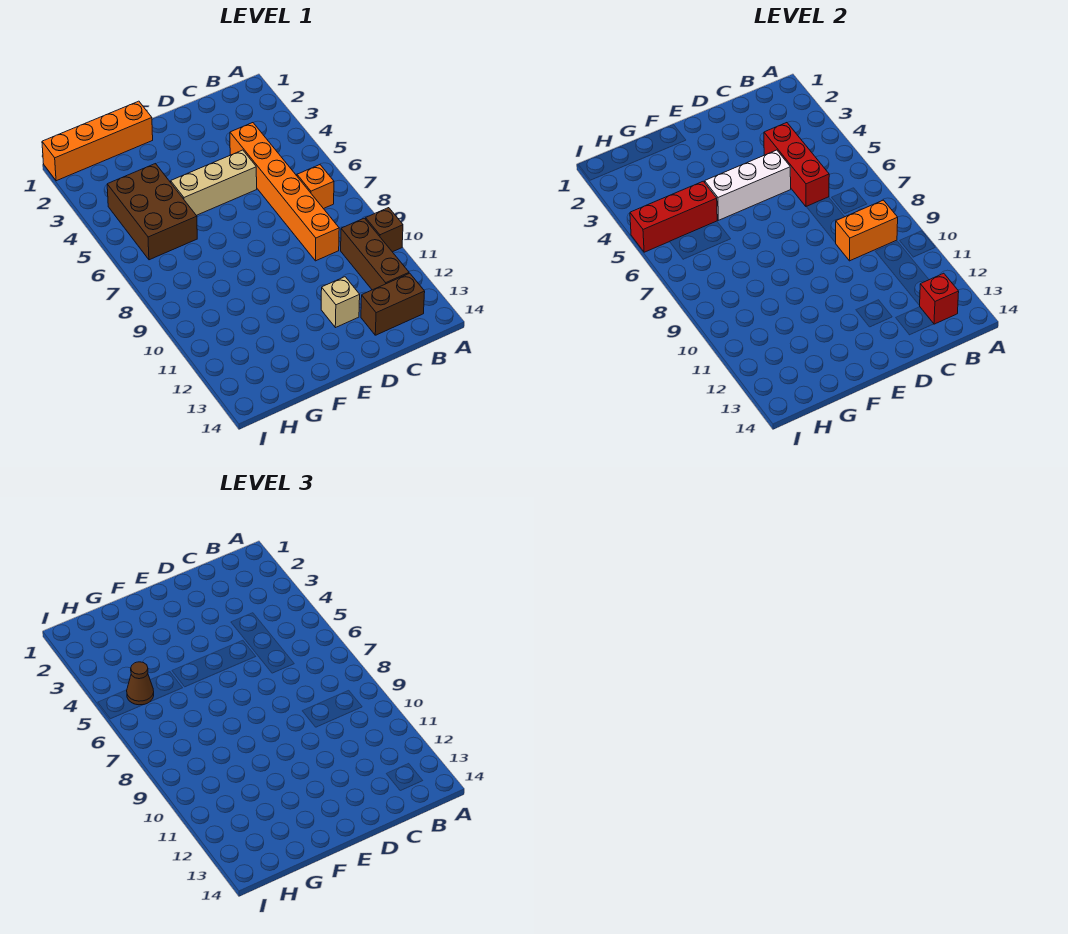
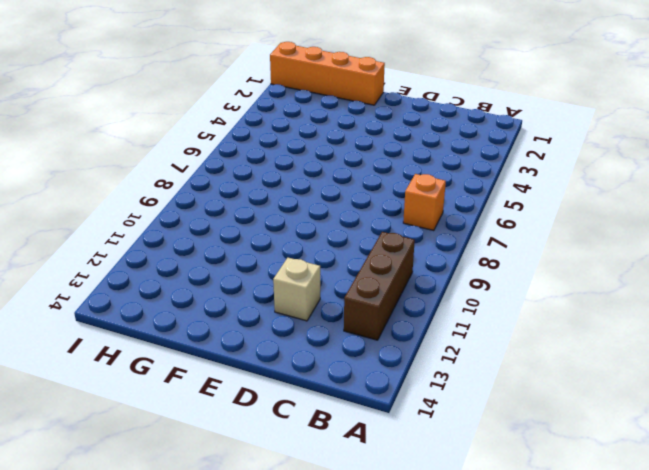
none -> brown 1x1 brick [366,208,403,252]
none -> brown 1x2 brick [361,273,425,335]
none -> orange 1x6 brick [230,123,339,261]

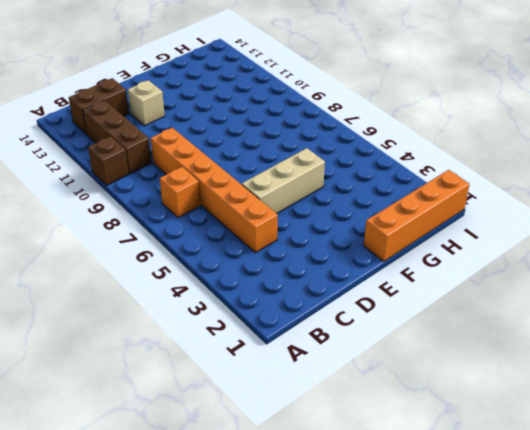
none -> brown 2x3 brick [107,164,197,260]
none -> orange 1x2 brick [836,200,898,261]
none -> red 1x1 brick [920,273,959,324]

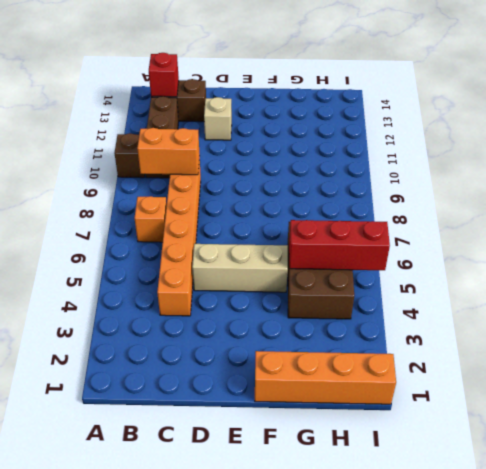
none -> red 1x3 brick [764,123,829,207]
none -> white 1x3 brick [705,150,791,220]
none -> brown 1x1 cone [127,662,154,705]

